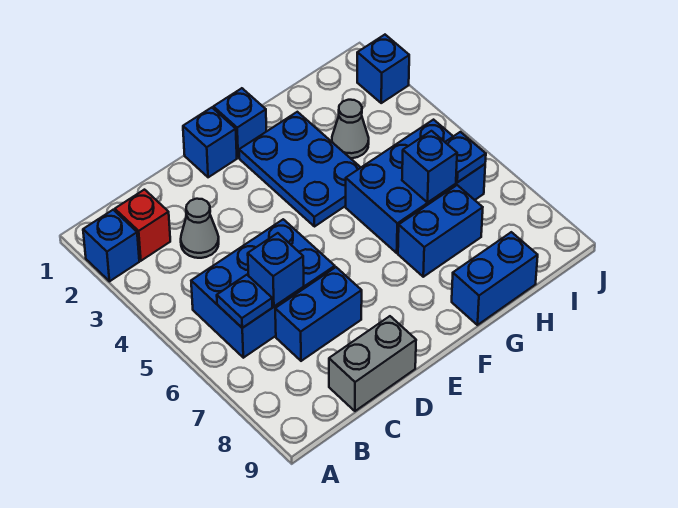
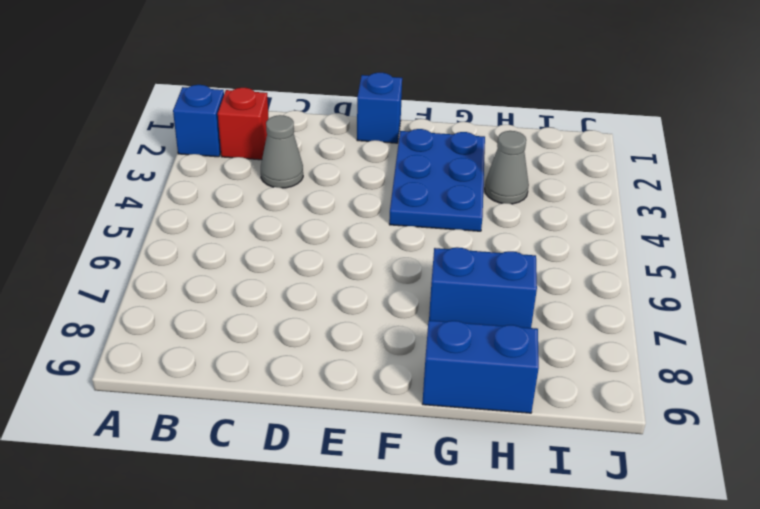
none -> blue 2x3 brick [191,219,335,358]
none -> blue 1x2 brick [275,267,362,361]
none -> grey 1x2 brick [329,316,416,411]

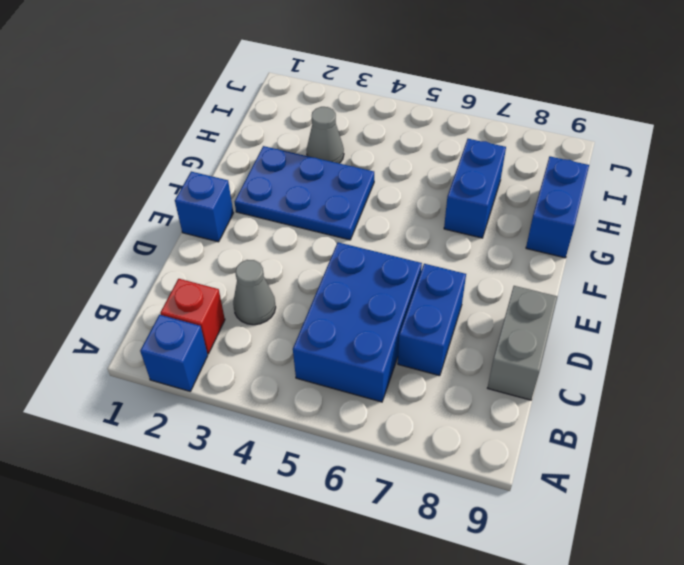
none -> blue 1x1 brick [213,88,267,158]
none -> blue 2x3 brick [346,120,485,253]
none -> blue 1x1 brick [357,35,409,103]

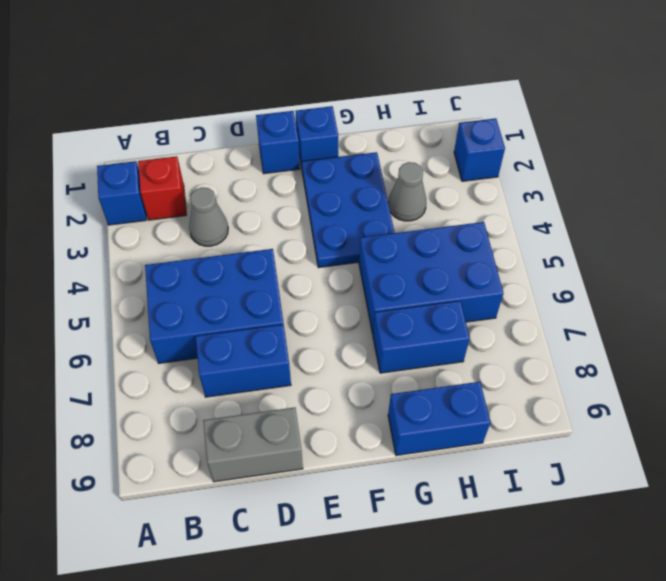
none -> blue 1x1 plate [217,275,272,328]
none -> blue 1x1 brick [248,233,304,306]
none -> blue 1x1 brick [402,131,457,202]

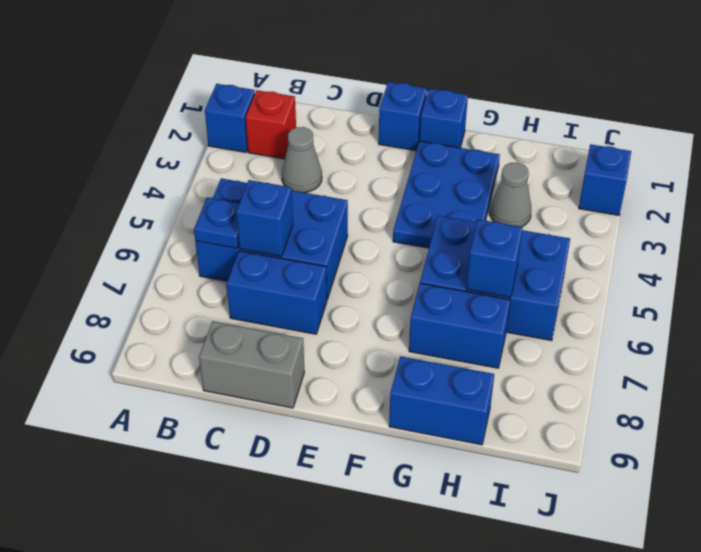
none -> blue 1x1 plate [445,132,486,182]

